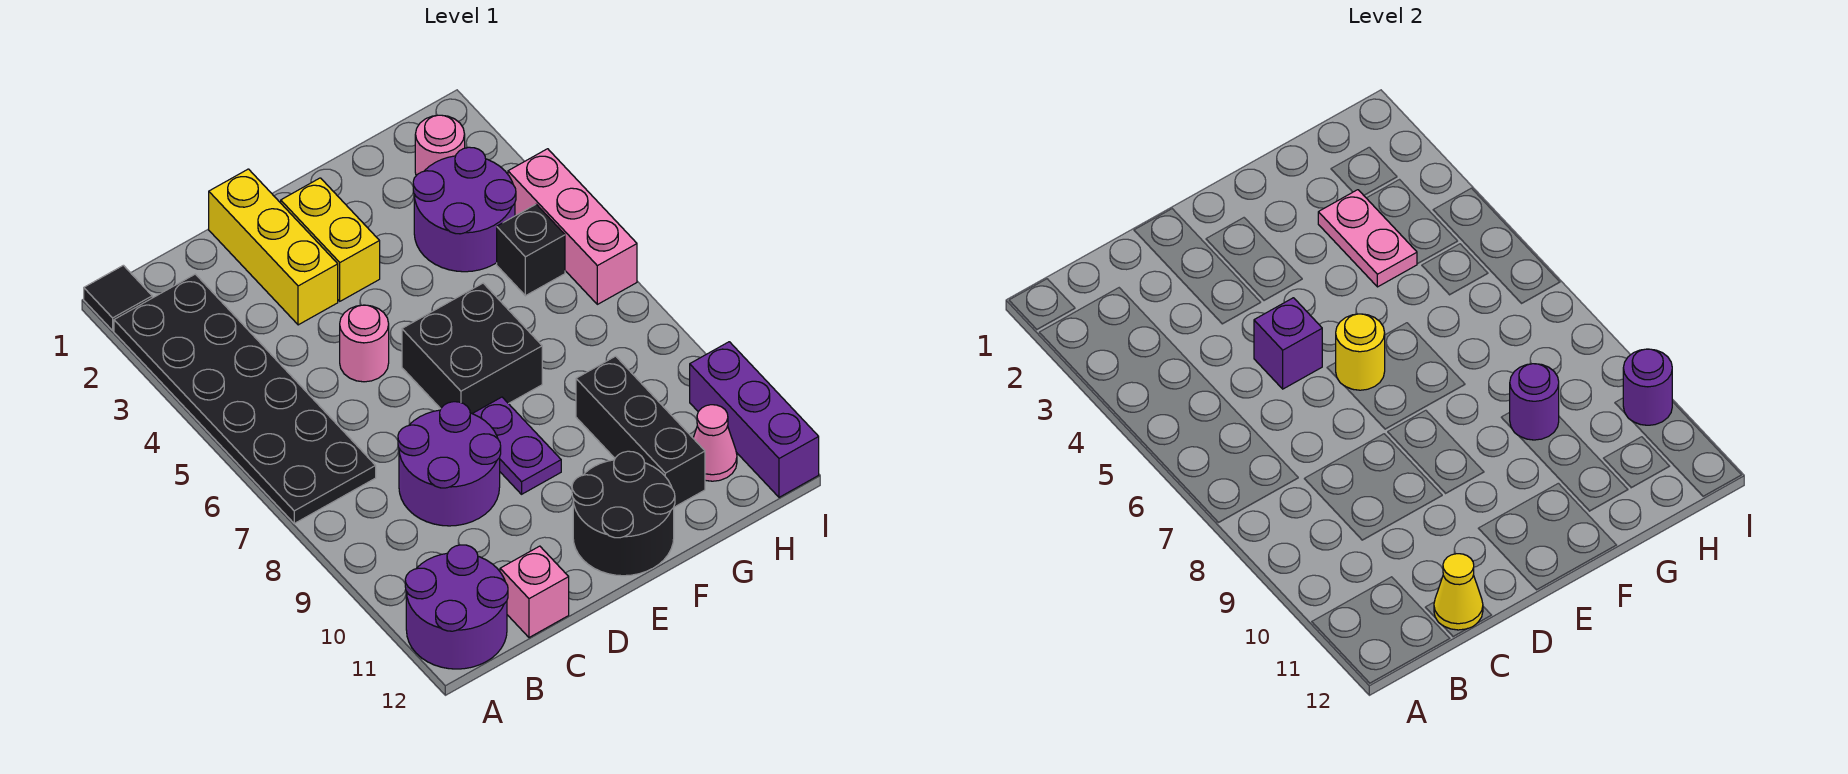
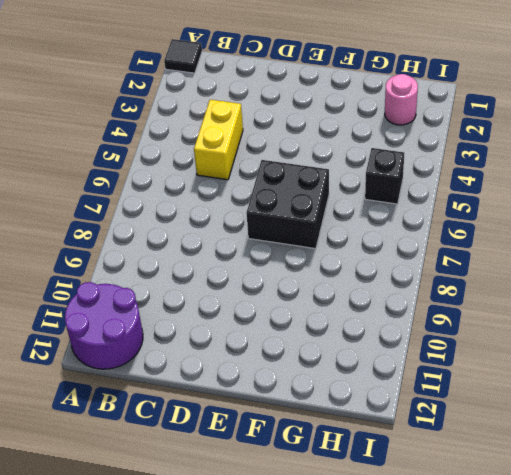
yellow 1x2 brick [194,100,243,180] -> yellow 1x2 brick moved to [281,178,380,301]
none -> black 2x6 plate [114,274,376,523]
none -> purple 2x2 round brick [398,402,501,526]
none -> pink 1x1 brick [500,546,569,638]

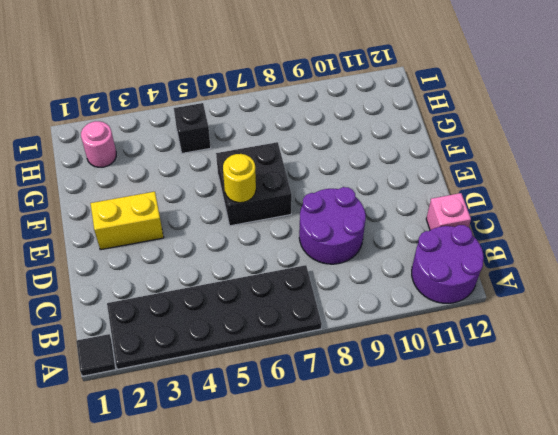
none -> yellow 1x3 brick [209,169,338,325]
none -> pink 1x1 round brick [340,305,389,382]
none -> purple 1x2 plate [472,397,561,494]

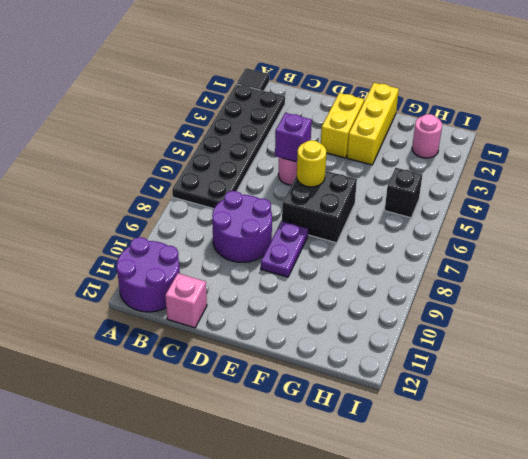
yellow 1x3 brick [347,83,399,165] -> yellow 1x3 brick moved to [209,169,338,325]
none -> black 2x2 round brick [572,451,675,576]
none -> purple 2x2 round brick [413,147,516,272]
none -> black 1x3 brick [576,356,705,507]

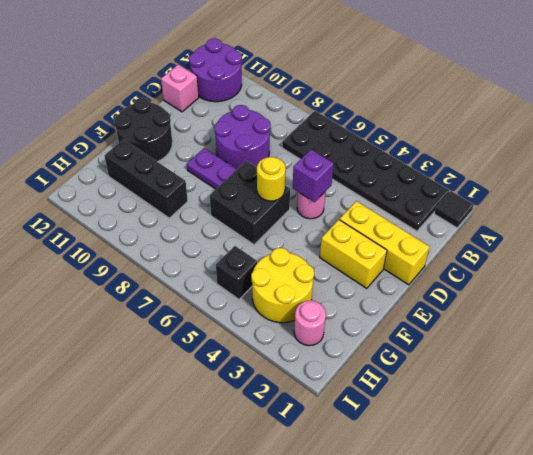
yellow 2x2 round brick [251,248,314,323] -> purple 2x2 round brick [413,147,516,272]
none -> pink 1x1 cone [693,405,737,481]
none -> pink 1x3 brick [508,149,637,304]
none -> purple 1x3 brick [690,342,819,497]

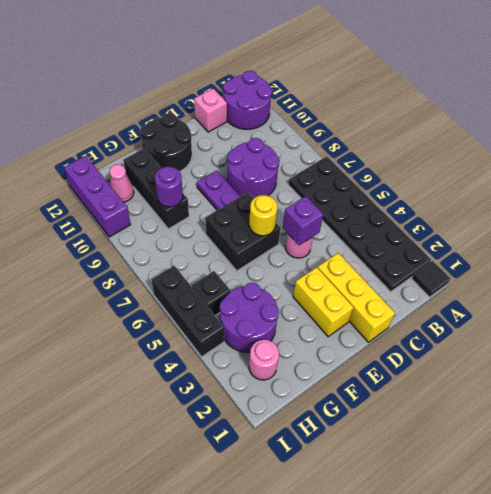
black 1x3 brick [151,266,224,357] -> pink 1x3 brick [508,149,637,304]
none -> yellow 1x1 cone [1434,554,1483,630]
none -> pink 1x2 plate [1318,190,1417,287]
none -> purple 1x1 round brick [1623,349,1672,425]

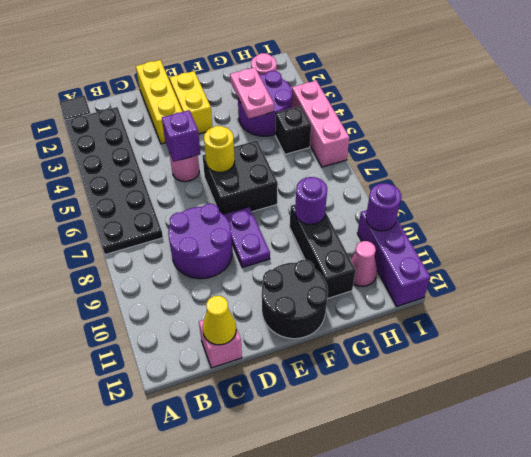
none -> purple 2x2 round brick [405,545,508,669]

